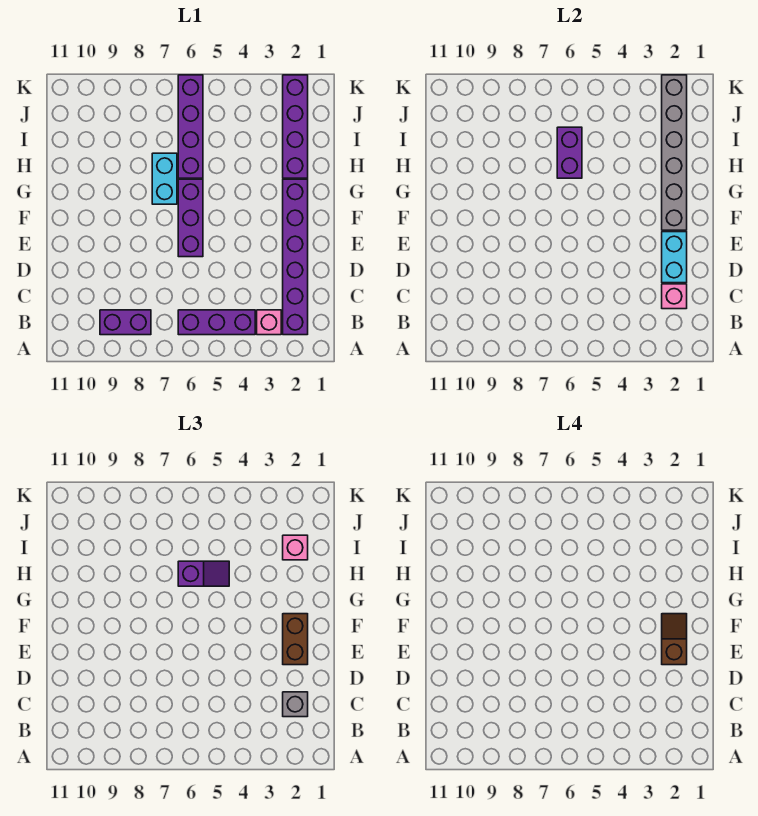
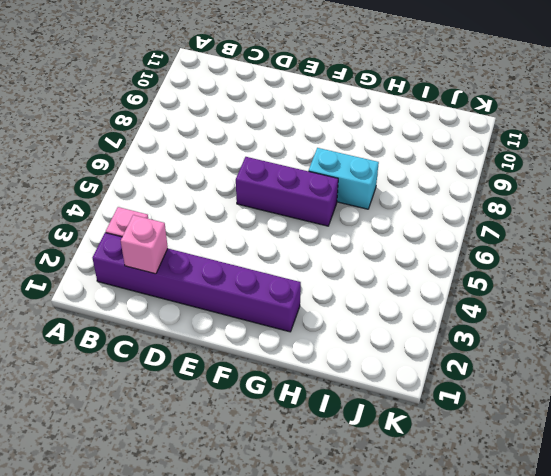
none -> purple 1x3 brick [178,310,255,335]
none -> purple 1x2 brick [100,310,151,335]
none -> purple 1x4 brick [283,75,308,178]

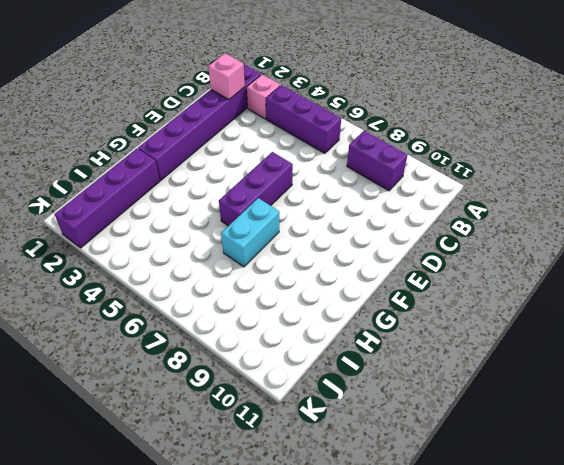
none -> purple 1x4 brick [178,75,203,178]
none -> cyan 1x2 brick [662,232,687,283]
none -> grey 1x6 brick [662,75,687,230]

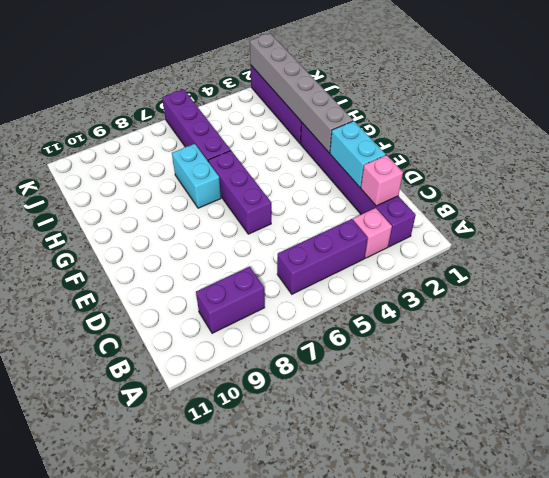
none -> purple 1x2 brick [557,127,582,178]
none -> grey 1x1 brick [283,692,308,717]
none -> brown 1x2 brick [283,614,308,665]

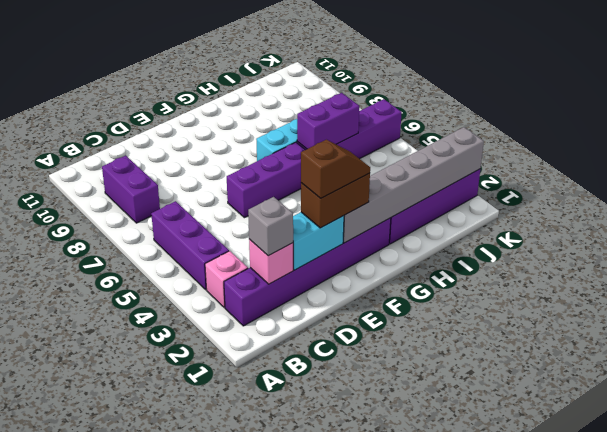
none -> purple 1x2 slope [178,561,229,586]
none -> pink 1x1 brick [283,535,308,560]

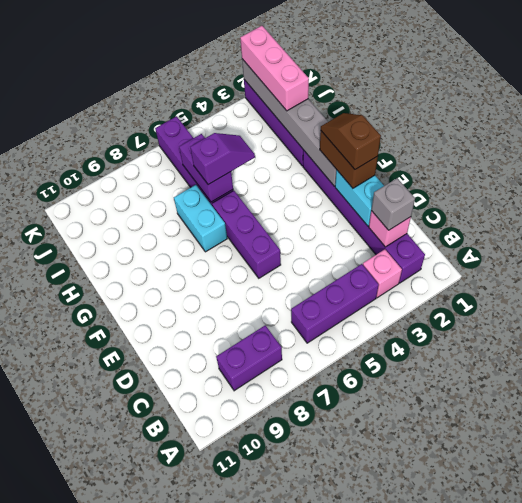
pink 1x3 brick [240,26,309,111] -> pink 1x1 brick [283,535,308,560]

